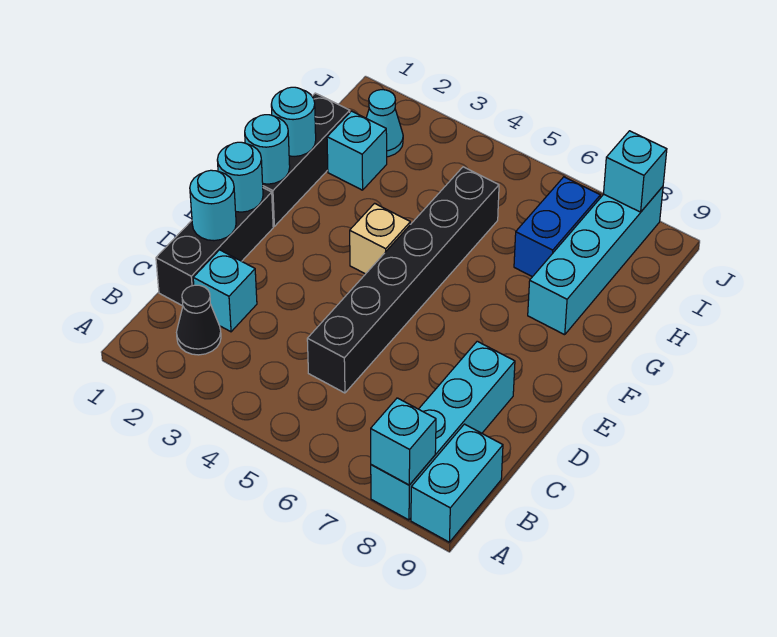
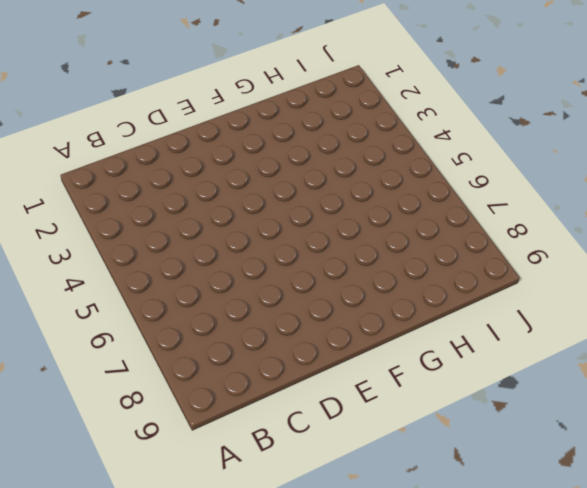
none -> cyan 1x4 brick [371,341,515,520]
none -> cyan 1x2 brick [411,424,503,542]
none -> black 1x1 cone [177,285,221,355]

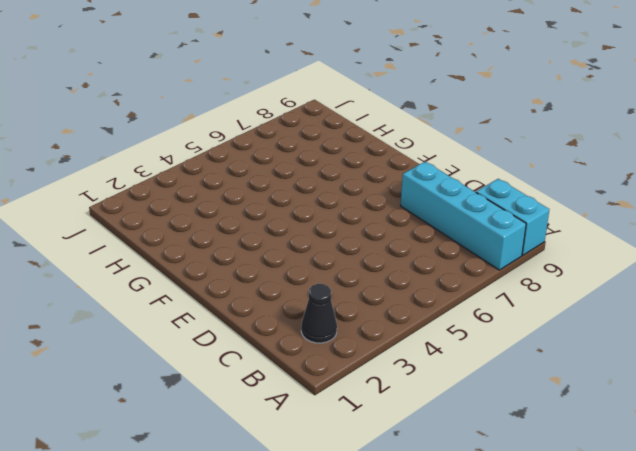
none -> black 1x3 brick [156,188,273,306]
none -> cyan 1x1 brick [193,250,257,332]
none -> black 1x6 brick [307,167,499,393]

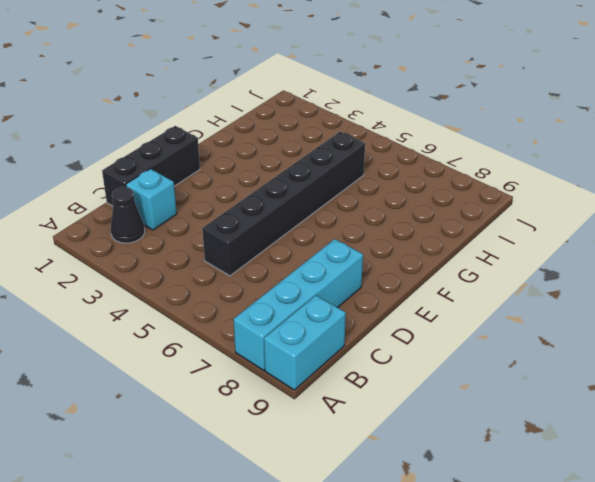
none -> black 1x3 brick [263,93,350,226]
none -> tan 1x1 brick [350,203,410,274]
none -> cyan 1x4 brick [528,187,663,335]

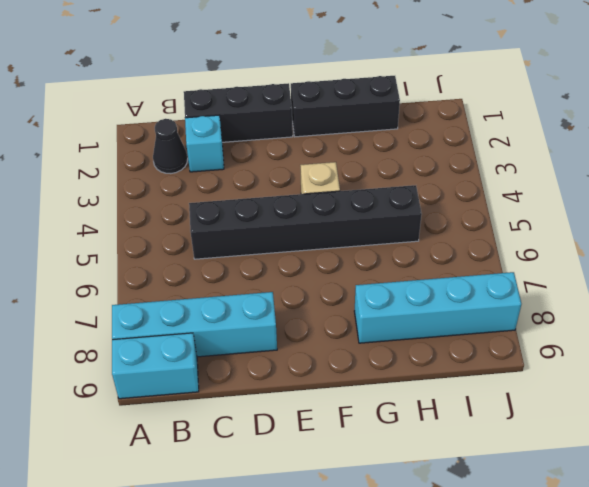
none -> cyan 1x1 brick [327,111,387,190]
none -> blue 1x2 brick [514,177,600,277]
none -> cyan 1x1 cone [366,90,403,157]

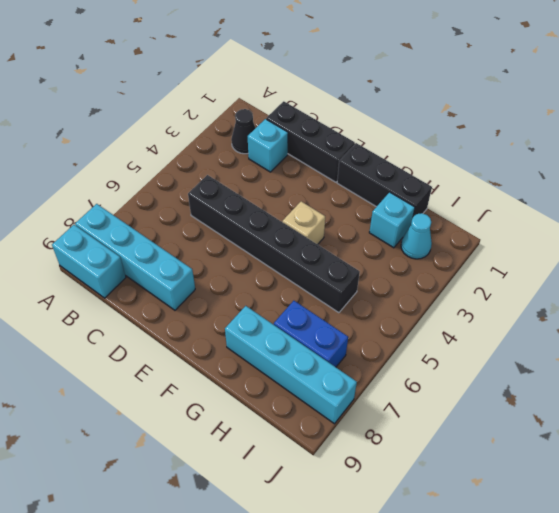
none -> cyan 1x1 brick [371,398,436,485]
none -> cyan 1x1 round brick [190,170,236,241]
none -> cyan 1x1 round brick [217,142,263,212]

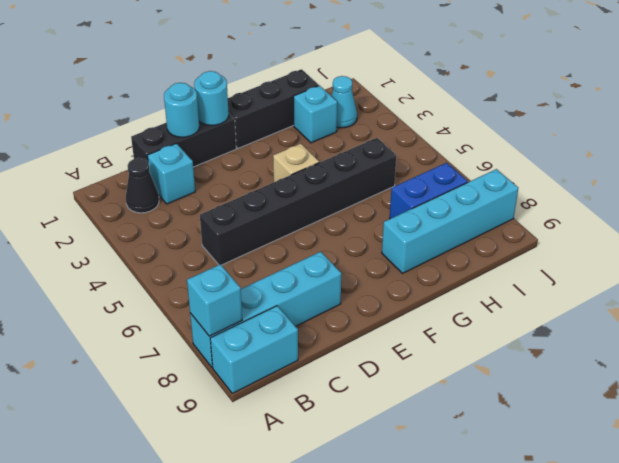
none -> cyan 1x1 round brick [245,115,290,184]
none -> cyan 1x1 round brick [271,87,316,156]
none -> cyan 1x1 brick [604,131,667,212]

